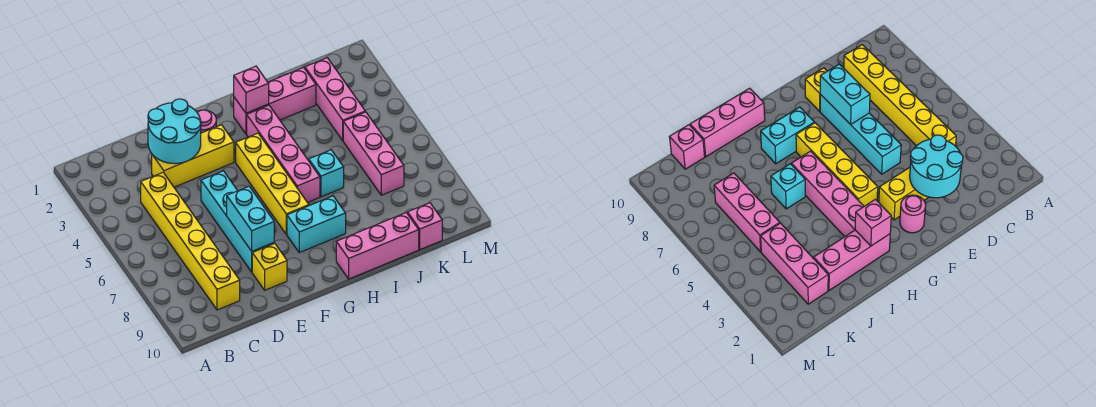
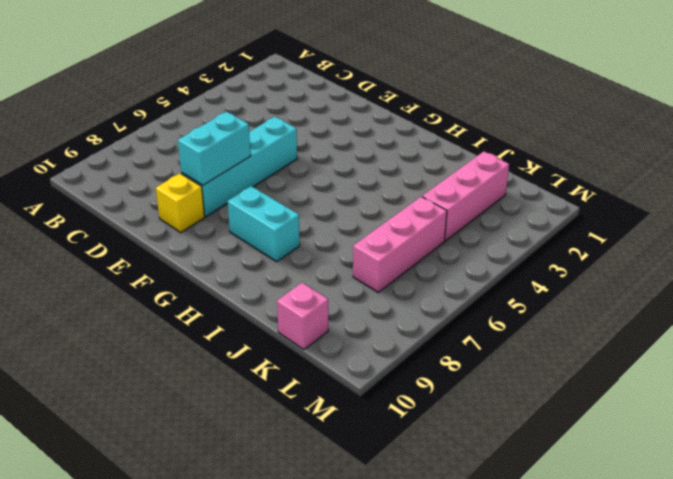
none -> yellow 1x6 brick [141,173,240,310]
none -> yellow 1x3 brick [152,125,234,187]
none -> pink 1x1 round brick [197,110,216,133]

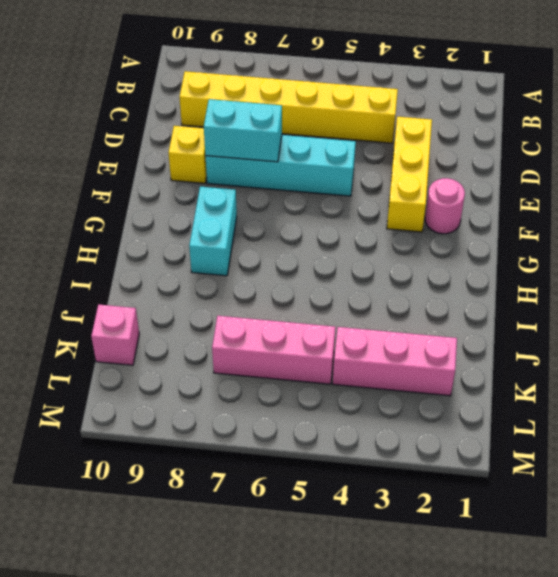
none -> yellow 1x4 brick [236,133,309,234]
none -> pink 1x3 brick [234,67,316,134]
none -> pink 1x4 brick [247,105,320,202]

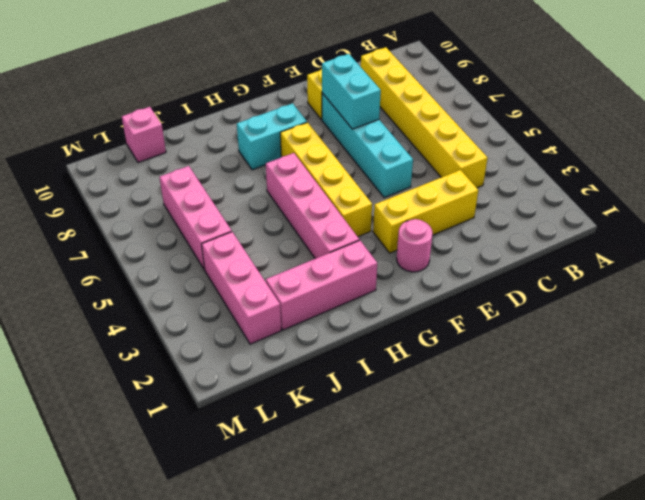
none -> pink 1x3 brick [336,213,419,279]
none -> cyan 1x1 brick [309,150,344,197]
none -> cyan 2x2 round brick [148,99,201,164]

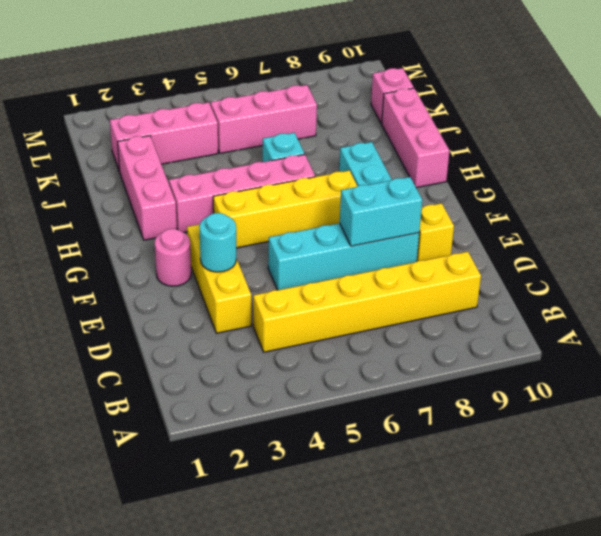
cyan 1x1 round brick [199,213,236,272] -> cyan 2x2 round brick [148,99,201,164]
none -> pink 1x1 brick [234,66,269,113]

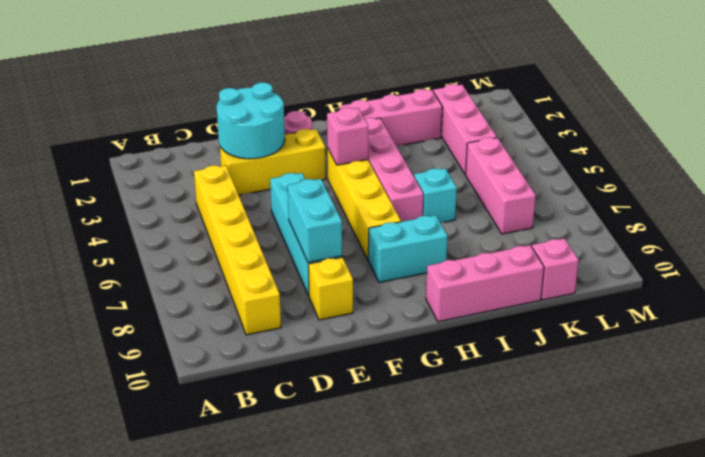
pink 1x1 brick [327,108,368,165] -> pink 1x1 brick moved to [234,66,269,113]

